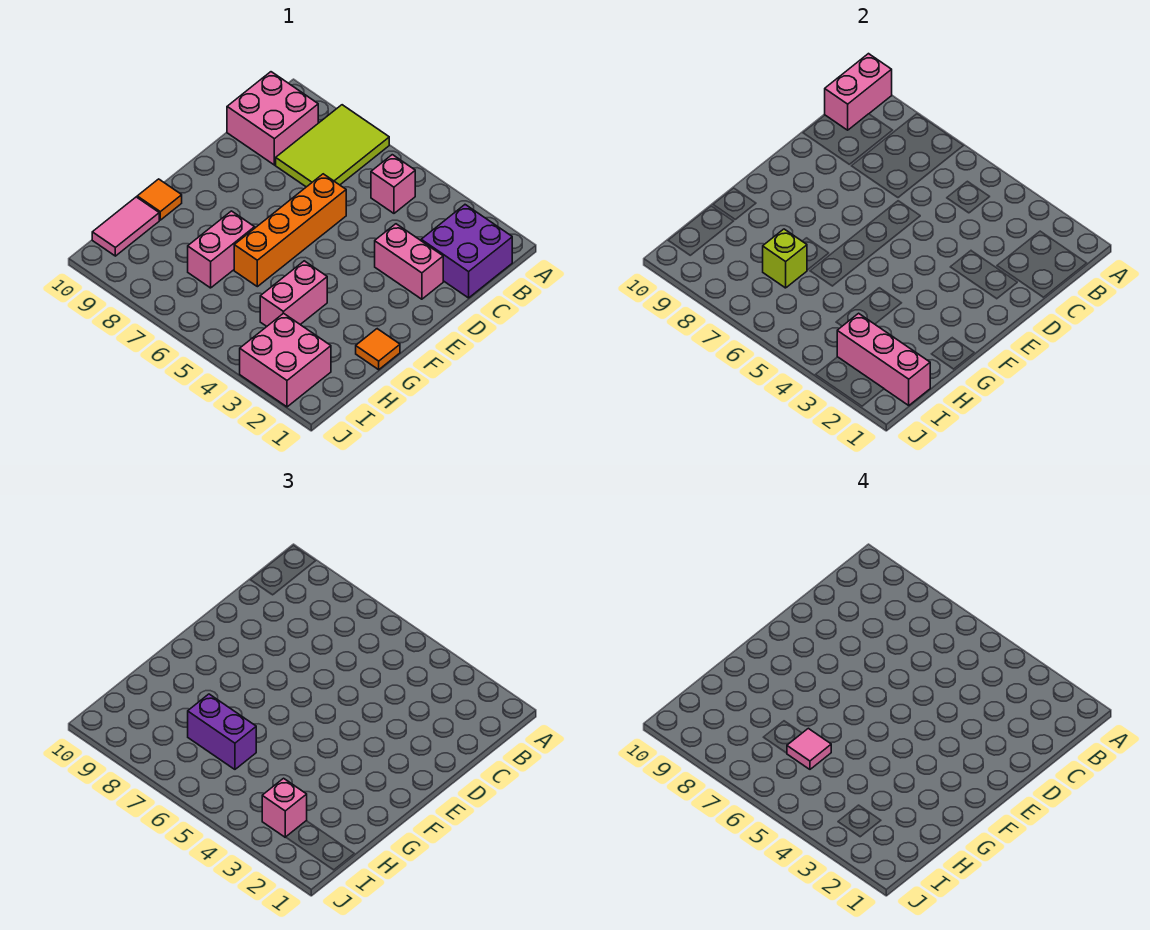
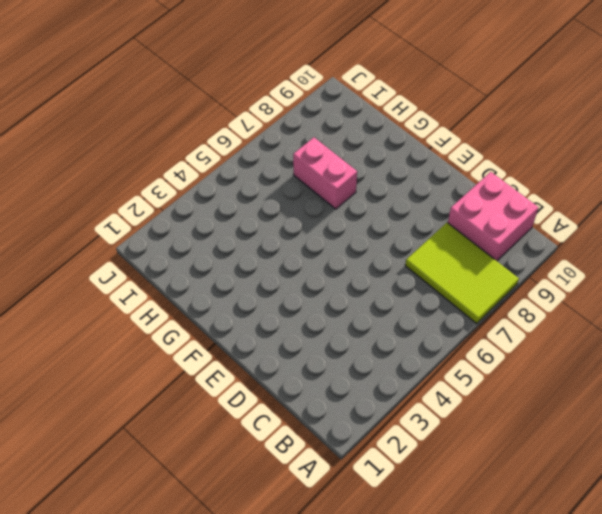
none -> purple 2x2 brick [421,205,512,298]
none -> pink 1x1 brick [371,155,415,213]
none -> pink 1x2 brick [375,224,443,299]

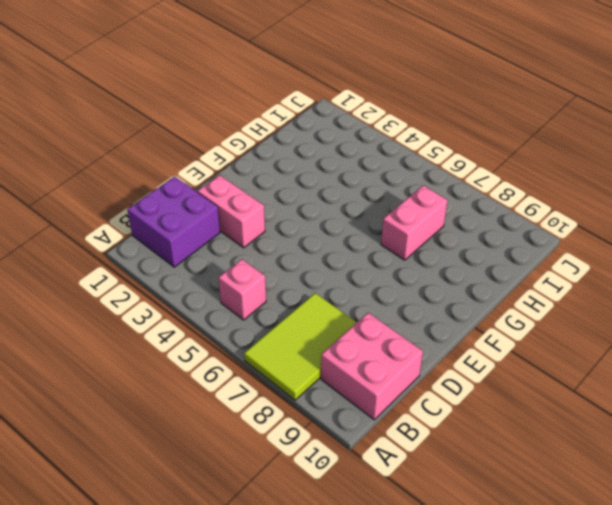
none -> orange 1x4 brick [234,174,346,287]
none -> orange 1x1 tile [356,329,400,370]
none -> pink 1x2 brick [260,261,327,326]

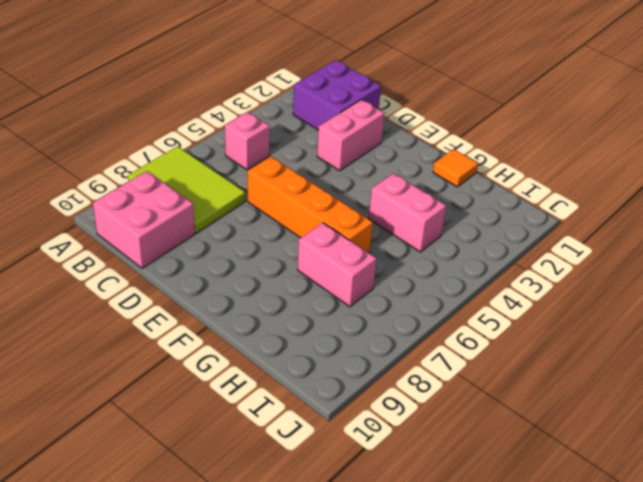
none -> orange 1x1 tile [137,179,182,220]
none -> pink 1x2 tile [92,197,159,256]
none -> pink 2x2 brick [240,313,331,407]

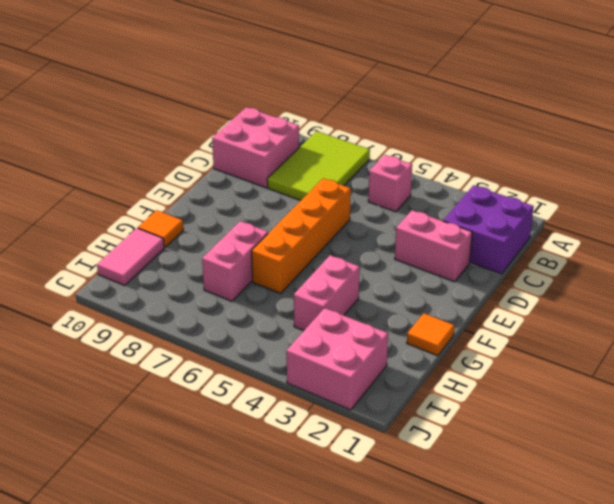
none -> pink 1x2 brick [825,54,892,130]
none -> lime 1x1 brick [763,229,807,288]
none -> pink 1x3 brick [837,313,930,405]

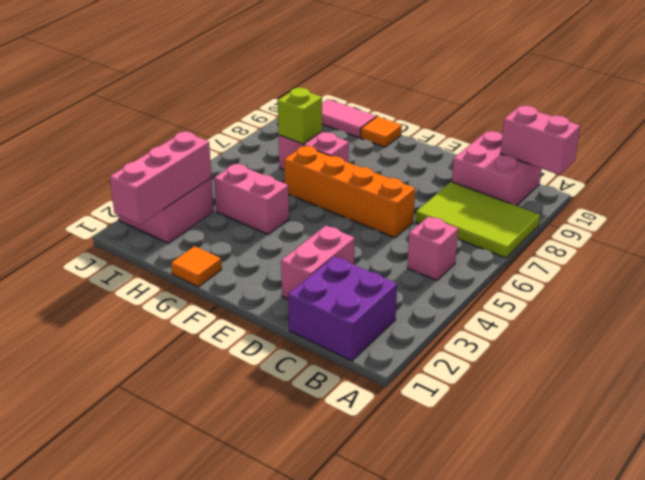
none -> purple 1x2 brick [188,694,256,769]
none -> pink 1x1 brick [262,778,307,837]
none -> pink 1x1 tile [787,728,831,769]

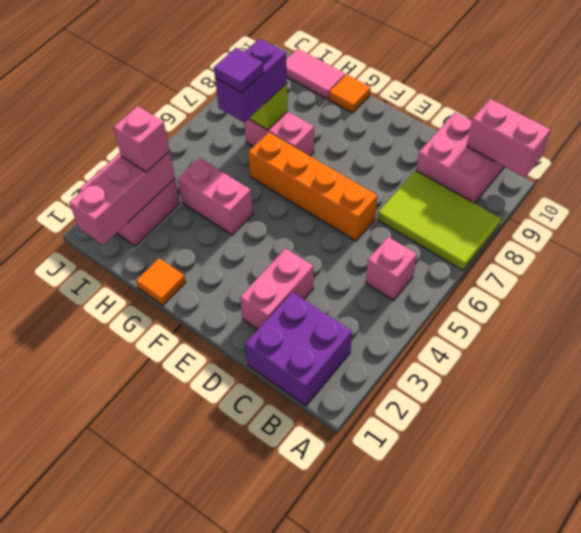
purple 1x1 tile [214,48,264,93] -> pink 1x1 tile [787,728,831,769]

